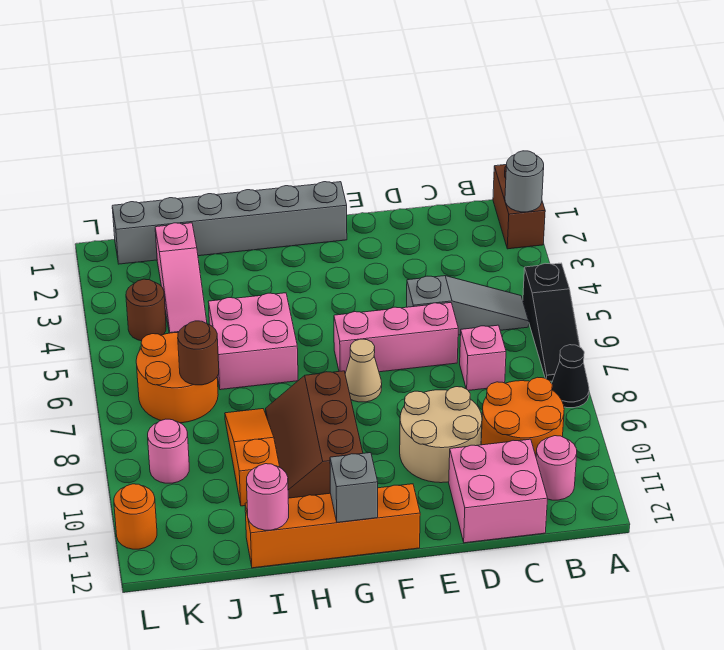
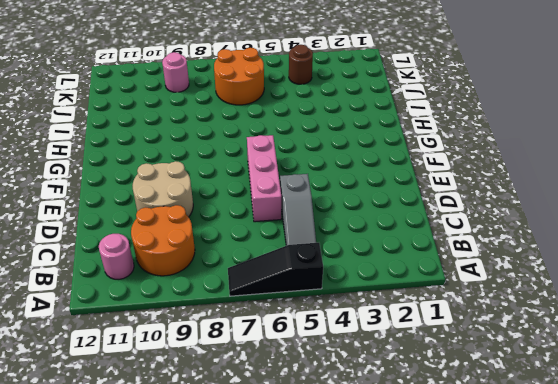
none -> brown 1x2 brick [493,165,545,249]
none -> black 1x1 cone [552,345,589,408]
none -> pink 1x1 brick [460,325,506,391]

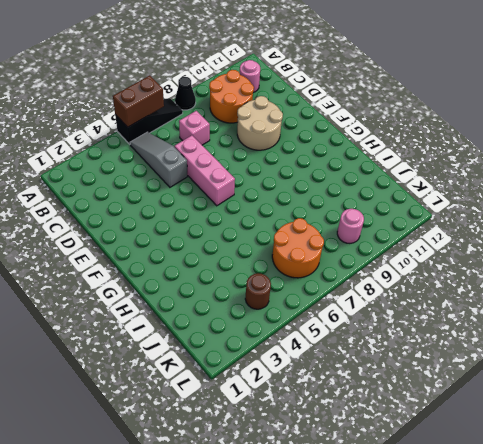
brown 1x2 brick [113,76,164,127] -> brown 1x2 brick moved to [493,165,545,249]
none -> pink 2x2 brick [449,439,548,543]
none -> grey 1x6 brick [112,182,347,264]
none -> tan 1x1 cone [345,339,382,402]

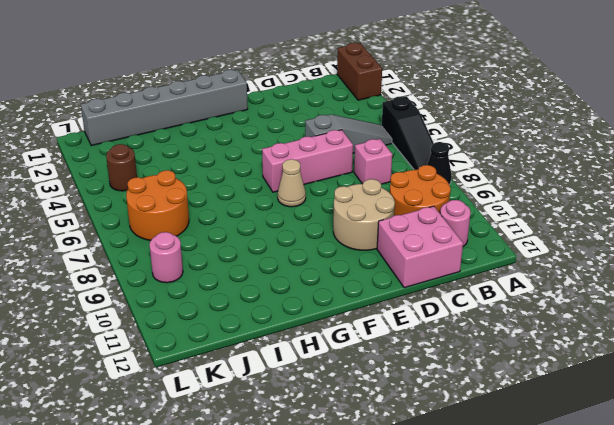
none -> orange 1x4 brick [245,484,420,568]
none -> brown 2x3 slope [266,371,363,498]
none -> pink 2x2 brick [208,293,298,390]

